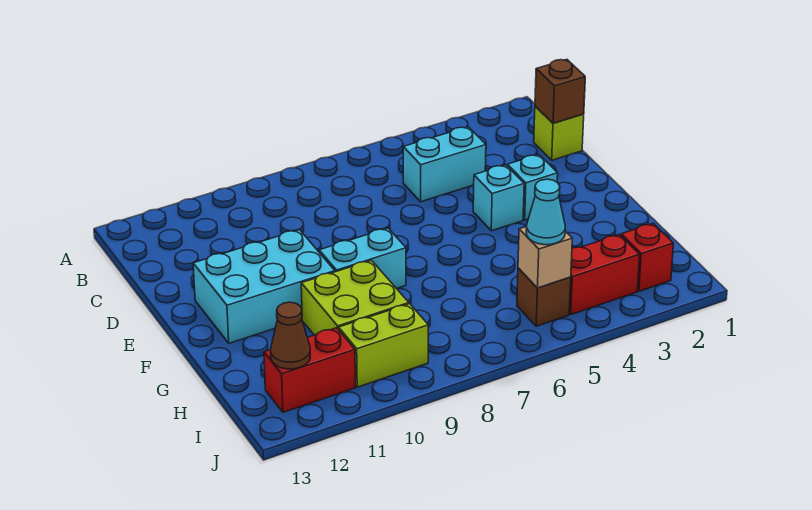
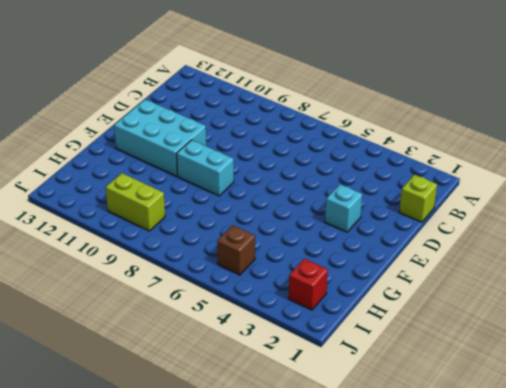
none -> cyan 1x2 brick [403,127,486,202]
none -> cyan 1x1 brick [473,165,524,231]
none -> lime 2x2 brick [301,260,409,335]

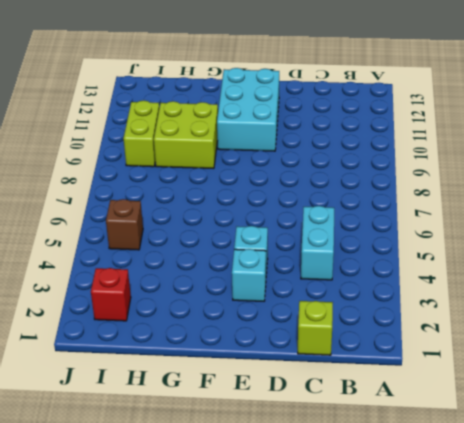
none -> cyan 1x2 brick [319,228,406,289]
none -> red 1x2 brick [569,234,640,314]
none -> red 1x2 brick [264,328,355,412]

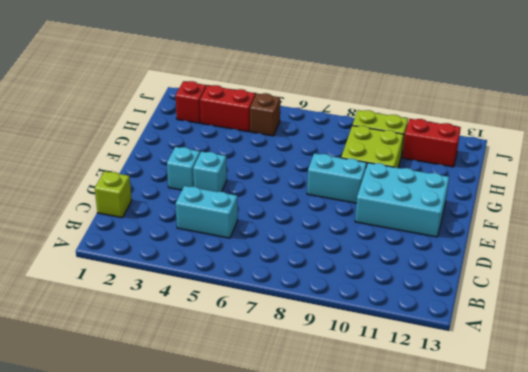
none -> brown 1x1 brick [535,59,585,123]
none -> tan 1x1 brick [518,226,572,288]
none -> brown 1x1 cone [271,302,310,369]

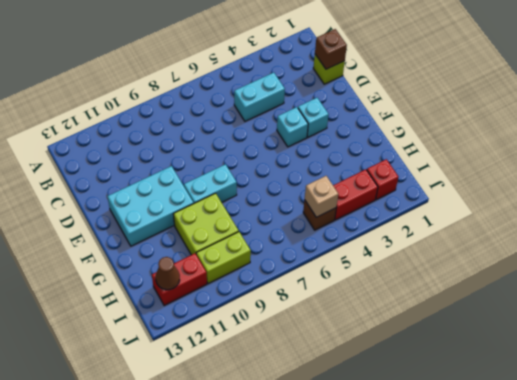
none -> cyan 1x1 cone [526,179,565,245]

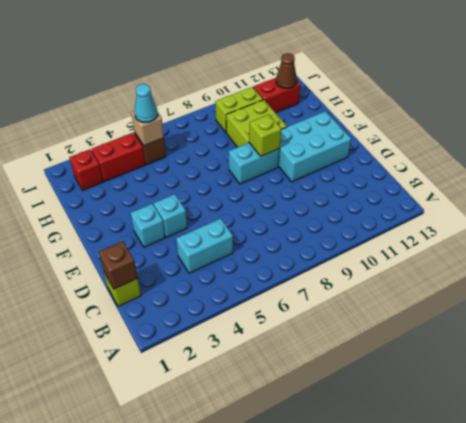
lime 1x1 brick [249,115,281,156] -> none

